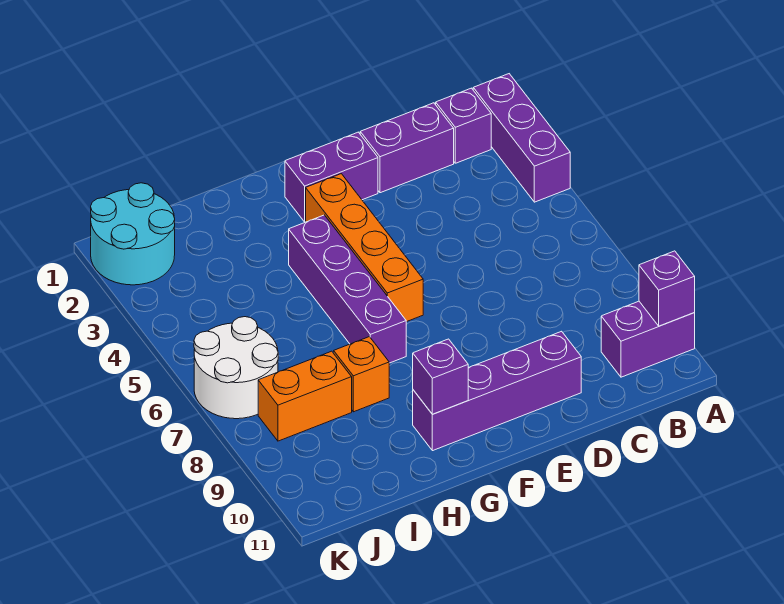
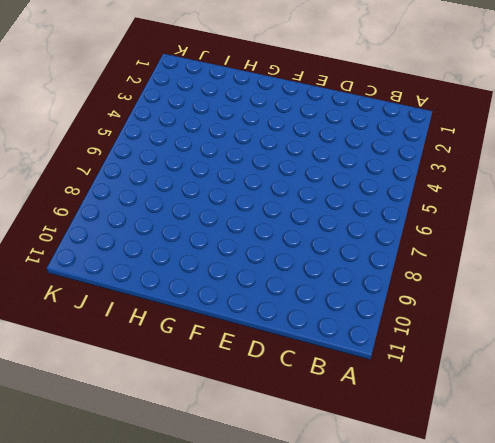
none -> purple 1x3 brick [473,74,570,202]
none -> purple 1x2 brick [601,301,695,377]
none -> purple 1x1 brick [436,88,491,163]

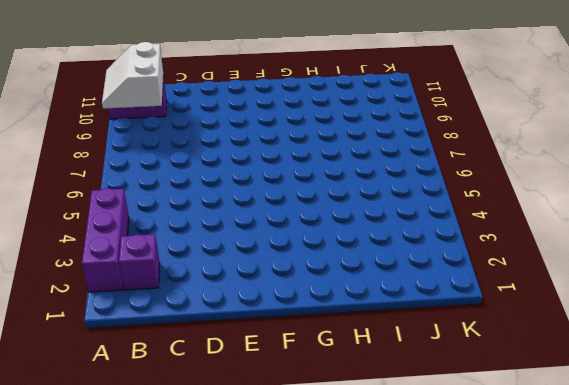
white 2x2 slope [102,42,163,109] -> purple 1x1 brick [639,251,695,326]
none -> purple 1x2 brick [360,103,454,193]
none -> purple 1x4 brick [413,331,581,451]
none -> purple 1x2 brick [285,132,378,222]

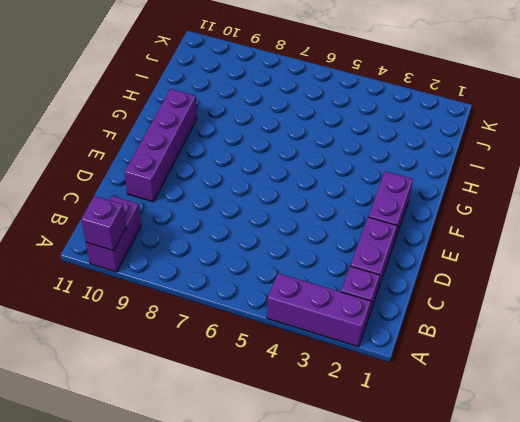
none -> orange 1x4 brick [306,174,423,322]
none -> purple 1x4 brick [289,215,406,363]
none -> orange 1x1 brick [334,337,389,412]

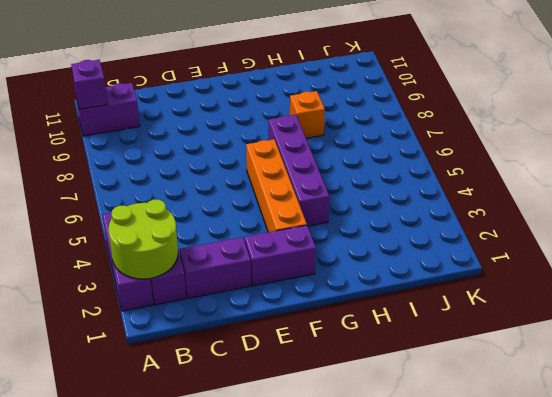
lime 2x2 round brick [108,199,178,279] -> none
none -> purple 1x4 brick [413,331,581,451]
none -> orange 1x2 brick [258,351,352,441]
none -> cyan 2x2 round brick [91,183,175,285]

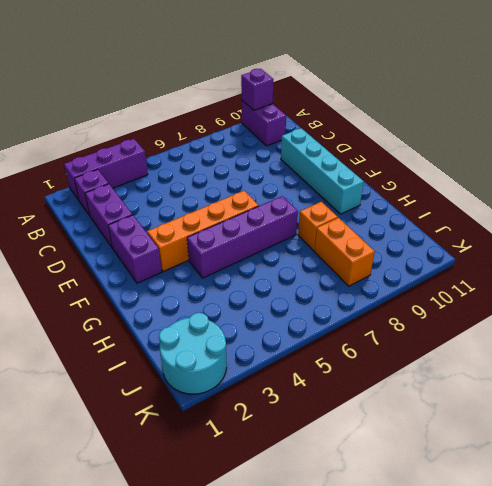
cyan 1x4 brick [281,128,364,214] -> purple 1x4 brick [413,331,581,451]
none -> white 2x2 round brick [194,317,278,419]
none -> purple 1x1 brick [413,339,468,414]

